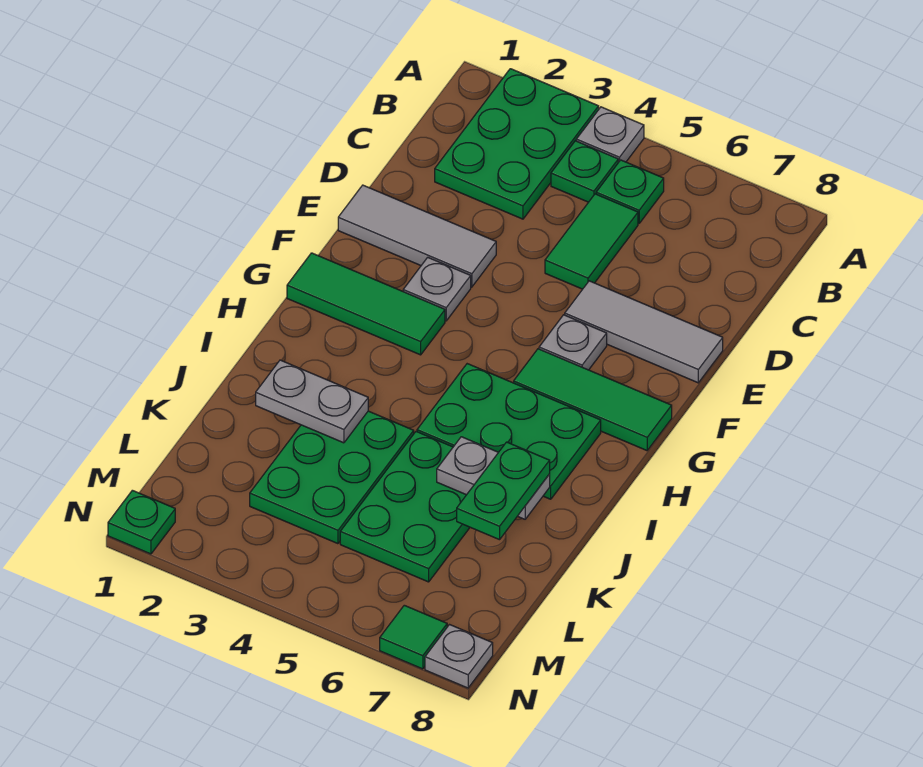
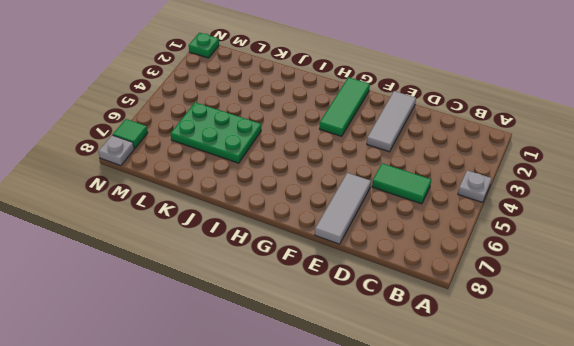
none -> green 2x3 plate [435,69,599,219]
none -> green 1x1 plate [551,141,618,202]
none -> green 1x1 plate [596,160,664,223]

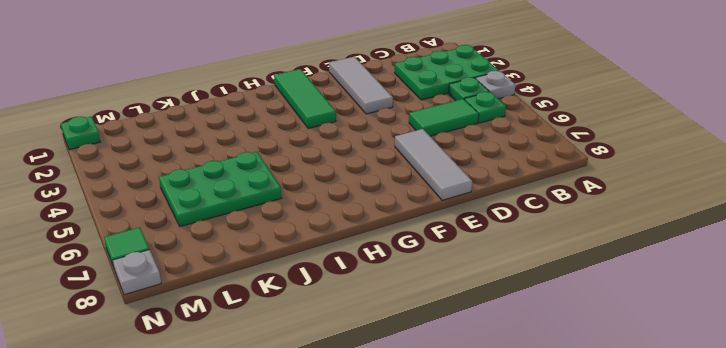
none -> grey 1x1 plate [403,257,471,321]
none -> grey 1x1 plate [539,315,607,370]
none -> green 1x3 tile [514,349,672,451]

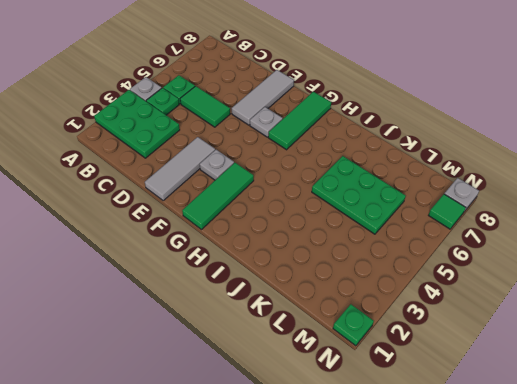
none -> green 2x3 plate [417,364,601,499]
none -> green 2x3 plate [250,411,414,544]
none -> grey 1x2 plate [256,360,368,443]

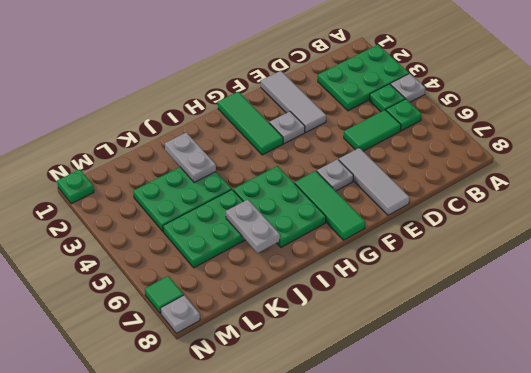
none -> green 1x2 plate [457,442,550,540]

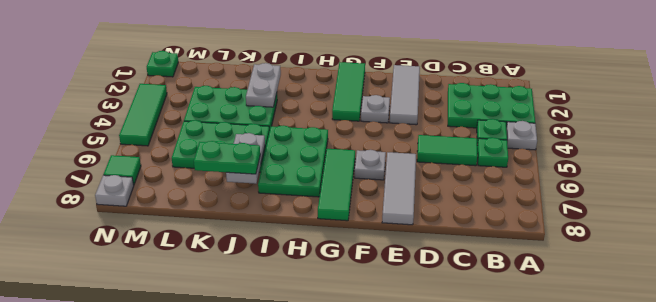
green 1x3 tile [119,84,167,146] -> none

